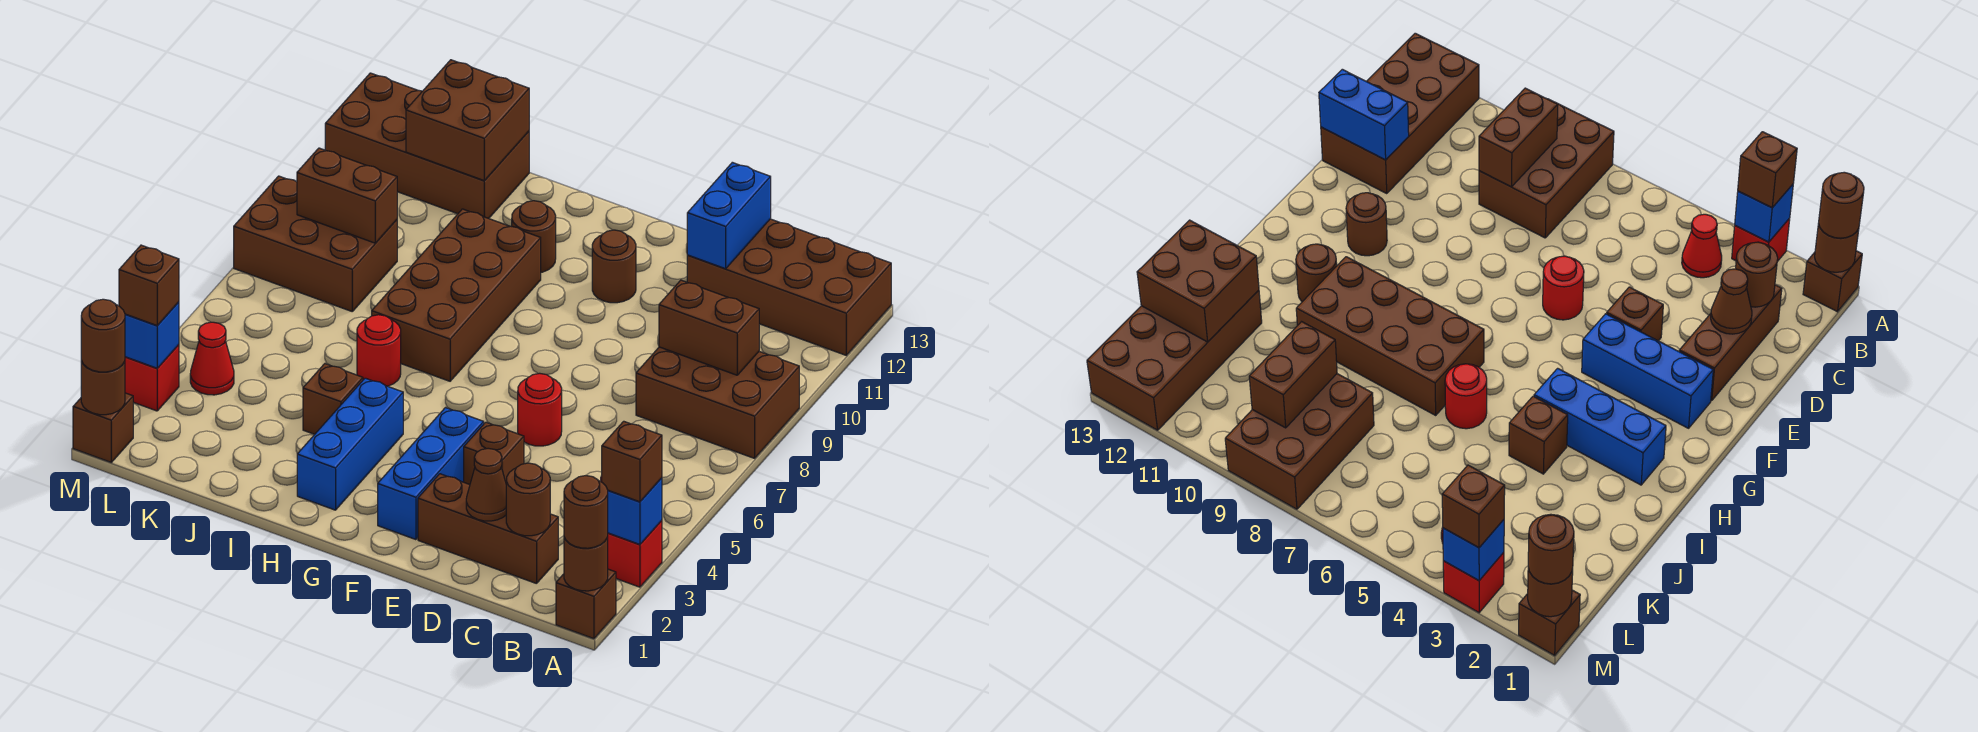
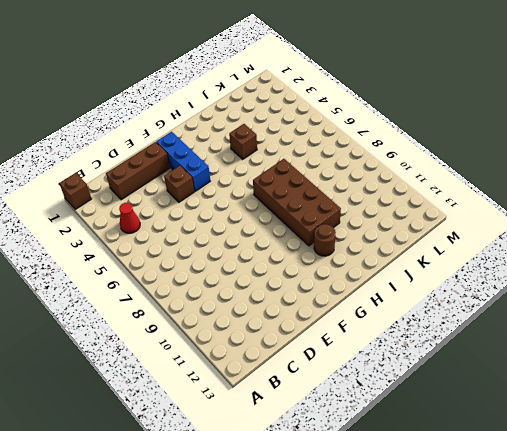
none -> red 1x1 brick [607,521,662,587]
none -> brown 2x3 brick [636,347,799,458]
none -> brown 2x4 brick [687,219,891,355]
none -> red 1x1 round brick [518,373,562,446]

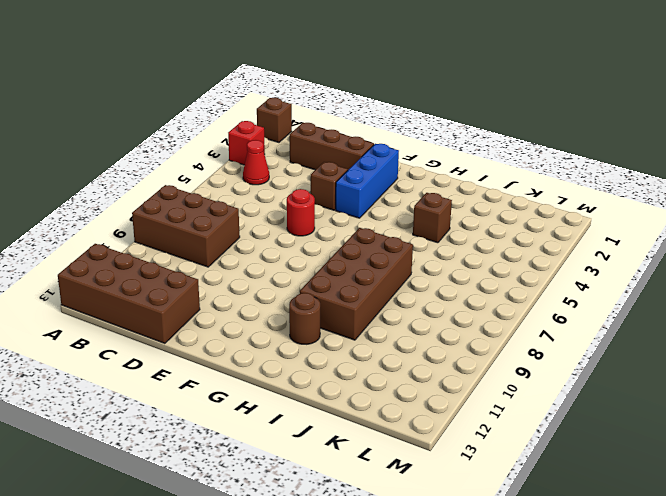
none -> brown 1x1 round brick [592,230,636,303]
none -> blue 1x3 brick [297,378,403,510]
none -> red 1x1 round brick [357,315,401,386]
none -> brown 2x4 brick [325,73,529,218]

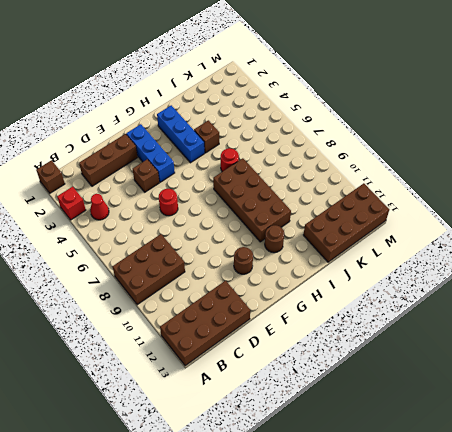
none -> brown 2x3 brick [234,176,397,311]
none -> red 1x1 cone [190,322,234,395]
none -> brown 1x1 brick [73,393,133,462]
none -> red 1x1 brick [125,345,179,411]

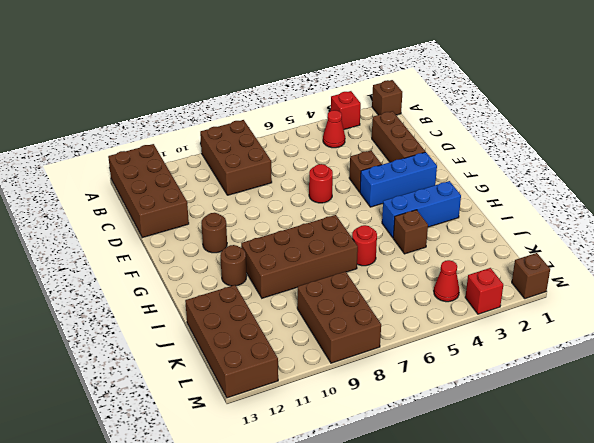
none -> brown 1x1 round brick [564,537,608,591]
none -> blue 1x1 brick [608,478,662,544]
none -> brown 1x2 brick [659,280,759,375]
none -> brown 1x1 round brick [506,463,550,536]

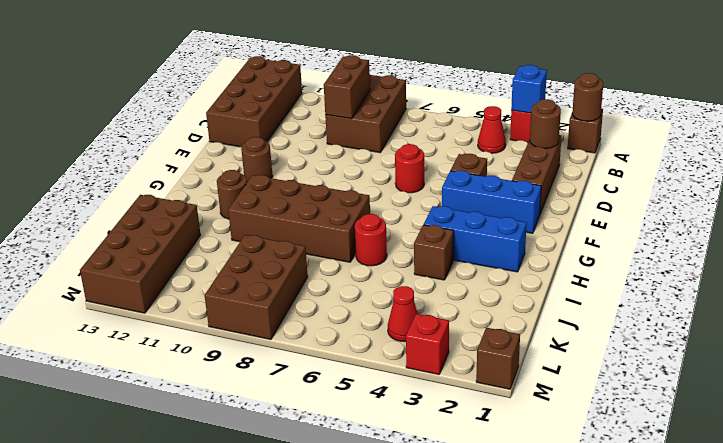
none -> brown 1x1 cone [466,448,506,521]
none -> blue 1x2 brick [687,162,771,269]
none -> brown 2x2 brick [406,60,529,181]
none -> brown 1x2 brick [297,148,397,243]

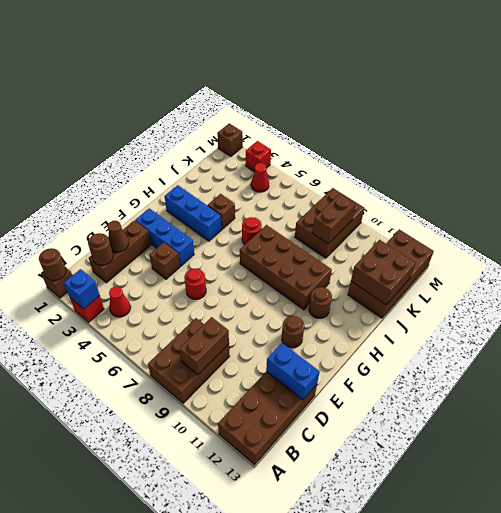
none -> brown 1x1 round brick [81,361,125,415]
none -> blue 1x1 brick [125,302,179,368]
none -> brown 1x1 round brick [564,476,608,548]
none -> brown 1x1 brick [602,421,662,502]

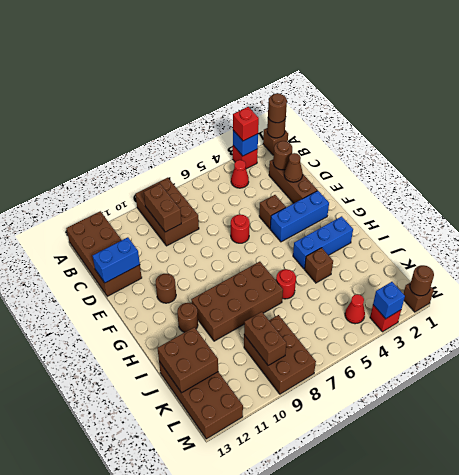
red 1x1 brick [233,107,259,141] -> brown 1x1 brick [602,421,662,502]
none -> brown 1x1 round brick [81,299,125,372]
none -> brown 1x1 brick [119,245,179,326]

